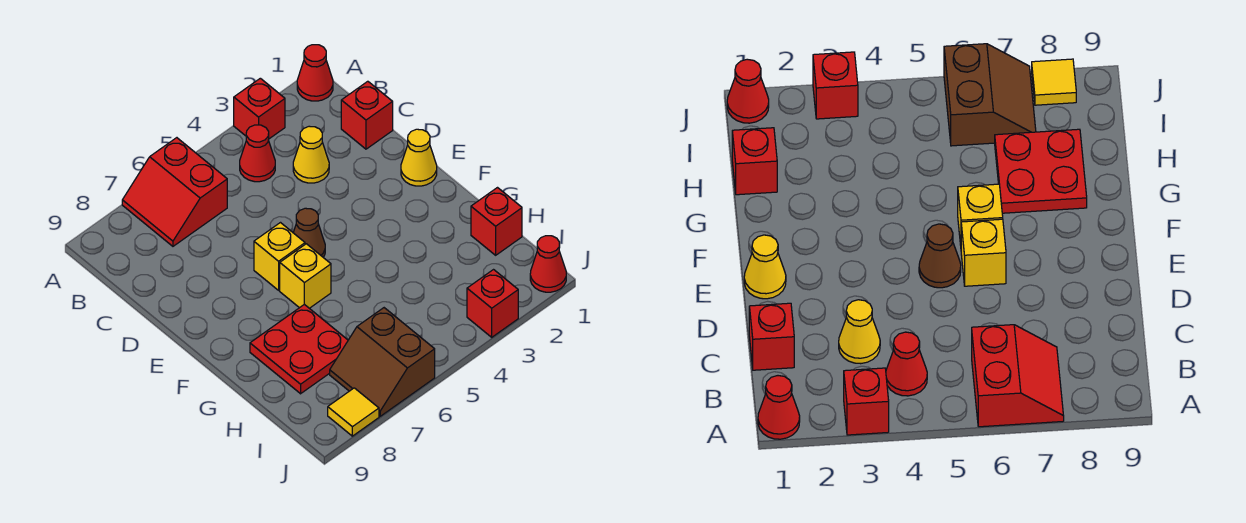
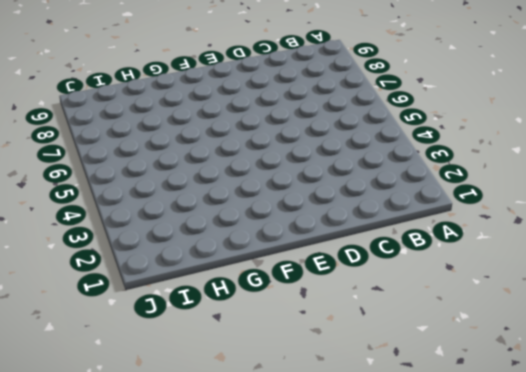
none -> red 1x1 cone [297,45,333,101]
none -> red 1x1 brick [234,78,285,139]
none -> red 2x2 slope [122,138,227,246]

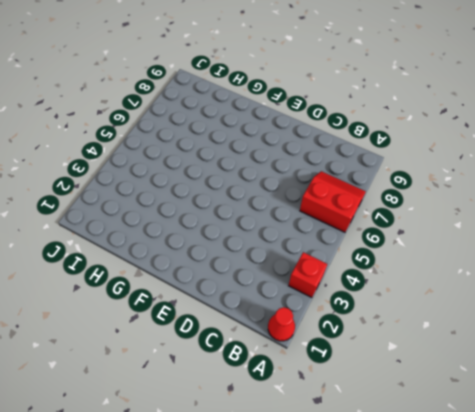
none -> red 1x1 cone [240,125,275,182]
none -> red 1x1 brick [341,81,393,149]
none -> yellow 1x1 cone [293,126,329,183]

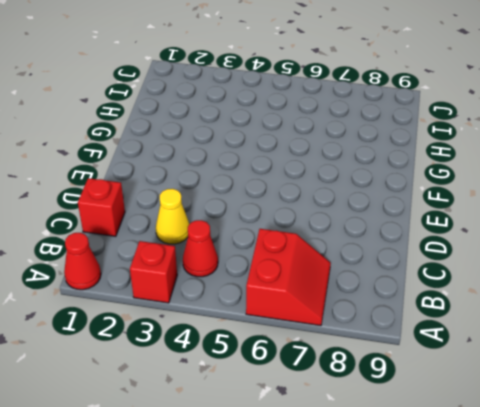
none -> yellow 1x1 cone [401,129,437,186]
none -> brown 1x1 cone [293,208,325,257]
none -> yellow 1x1 brick [254,223,305,290]

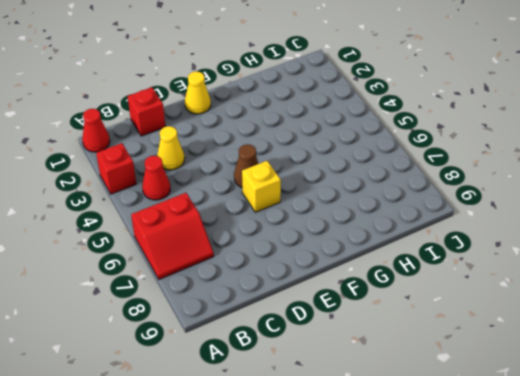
none -> yellow 1x1 brick [280,244,331,308]
none -> red 2x2 plate [250,304,348,394]
none -> red 1x1 brick [471,188,522,255]

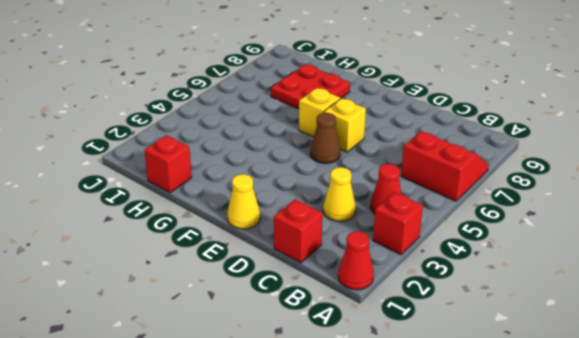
none -> brown 2x2 slope [330,308,435,416]
none -> red 1x1 cone [530,236,566,292]
none -> red 1x1 brick [467,270,518,337]

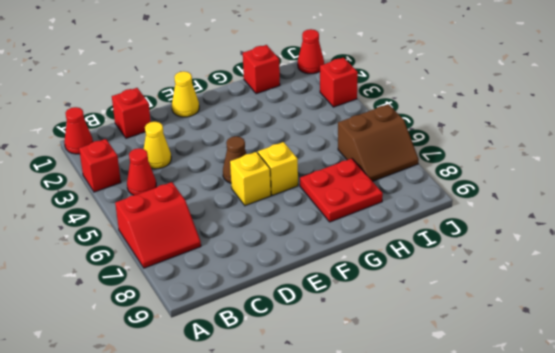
none -> yellow 1x1 tile [328,388,379,436]

